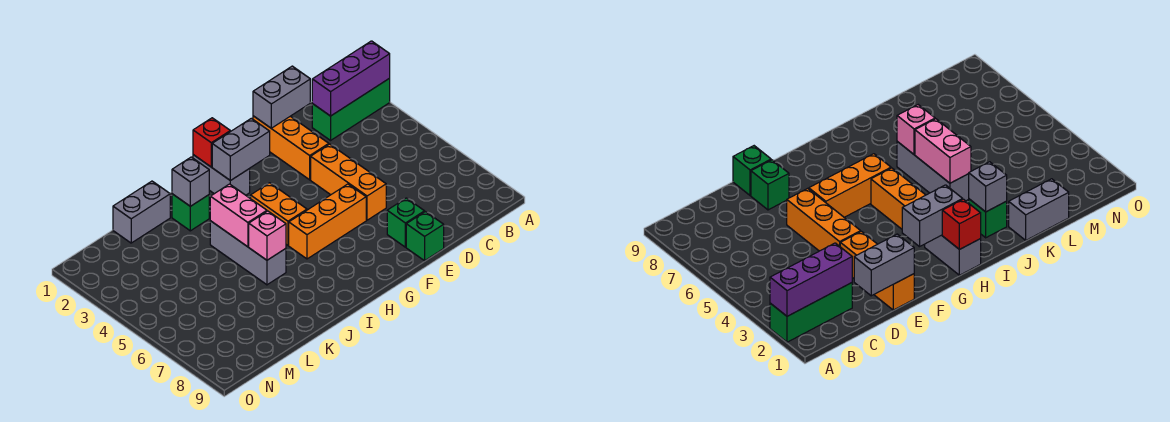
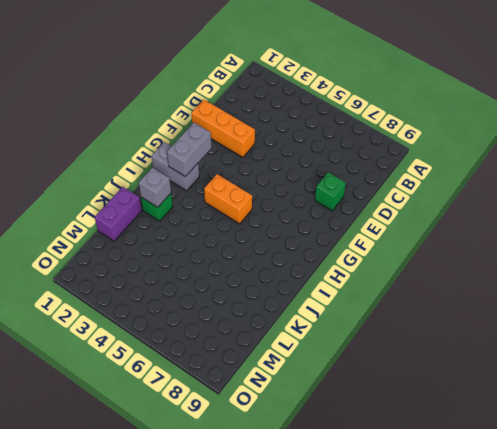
purple 1x2 brick [95,187,142,241] -> grey 1x2 brick [113,181,170,243]
none -> green 1x3 brick [312,78,390,140]
none -> orange 1x3 brick [311,144,386,220]
none -> green 1x1 brick [406,212,444,261]

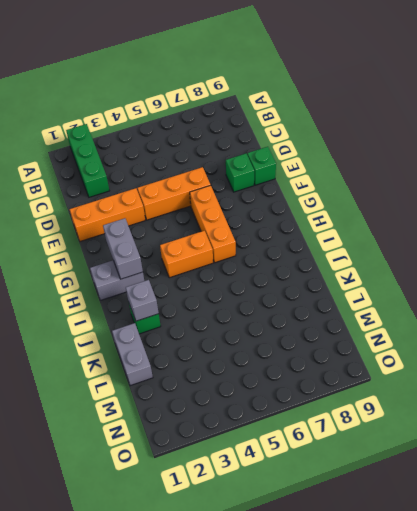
none -> grey 1x3 brick [210,221,286,285]
none -> purple 1x3 brick [312,41,390,116]
none -> grey 1x2 brick [253,66,310,128]

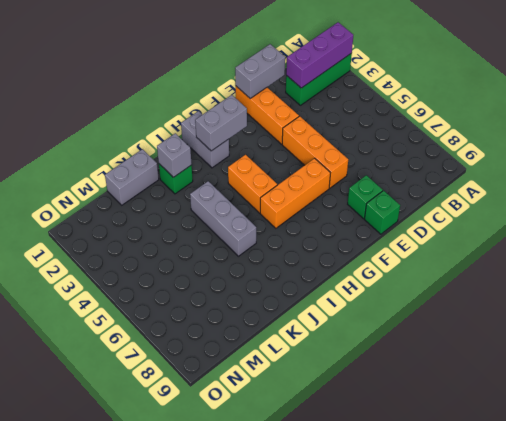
none -> red 1x1 brick [193,118,230,167]
none -> pink 1x2 brick [210,184,267,247]
none -> pink 1x1 brick [249,211,286,260]

